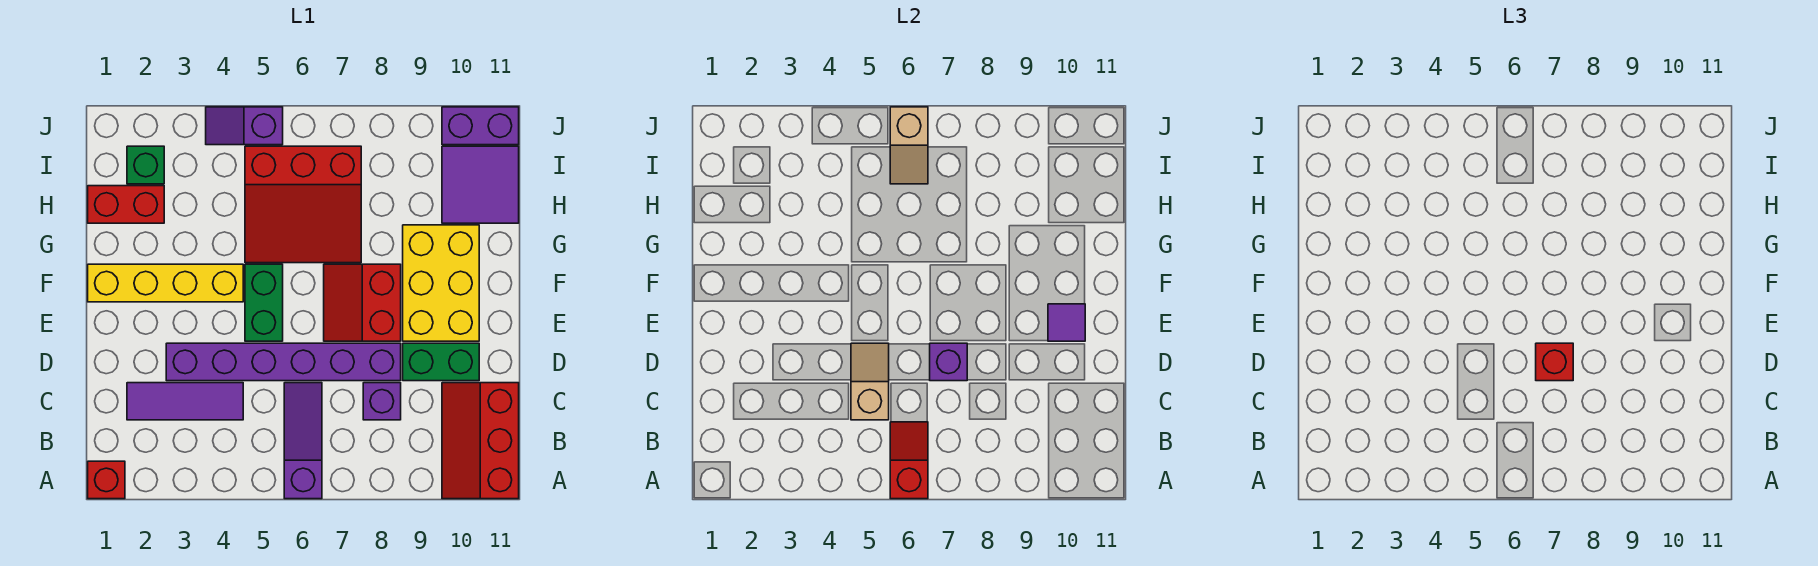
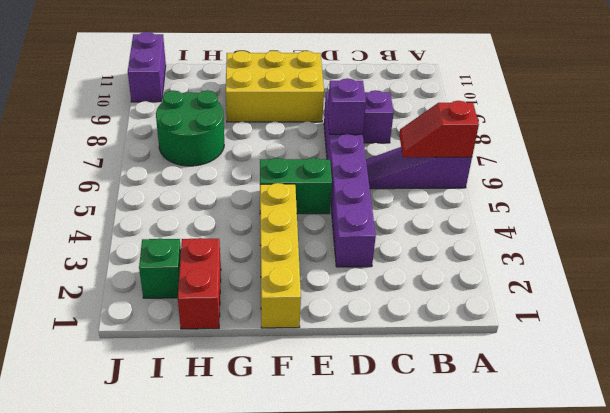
green 2x2 round brick [156,90,224,166] -> red 3x3 slope [245,146,361,263]
none -> red 1x1 brick [88,461,125,499]
none -> red 2x3 slope [442,383,519,499]
none -> purple 1x3 tile [127,383,243,420]

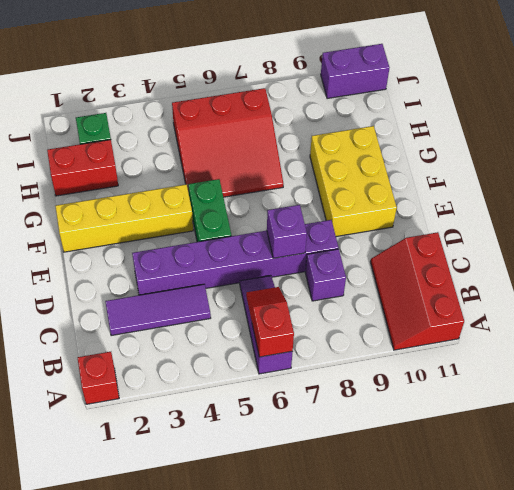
none -> green 1x2 brick [403,343,479,381]
none -> red 2x2 slope [324,264,401,341]
none -> purple 2x2 tile [442,146,519,223]

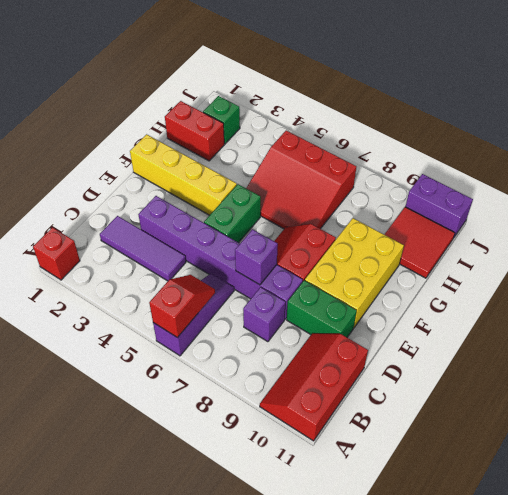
red 2x2 tile [384,207,455,278] -> purple 2x2 tile [442,146,519,223]
none -> purple 1x2 slope [206,107,283,145]
none -> tan 1x2 slope [851,343,889,420]
none -> purple 1x1 tile [1048,304,1085,341]

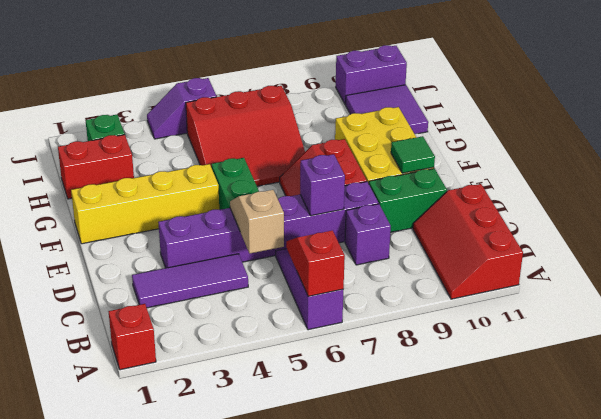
green 1x1 tile [391,136,435,173] -> purple 1x1 tile [1048,304,1085,341]
none -> tan 1x2 slope [890,107,928,184]
none -> red 1x1 brick [1536,343,1573,381]

